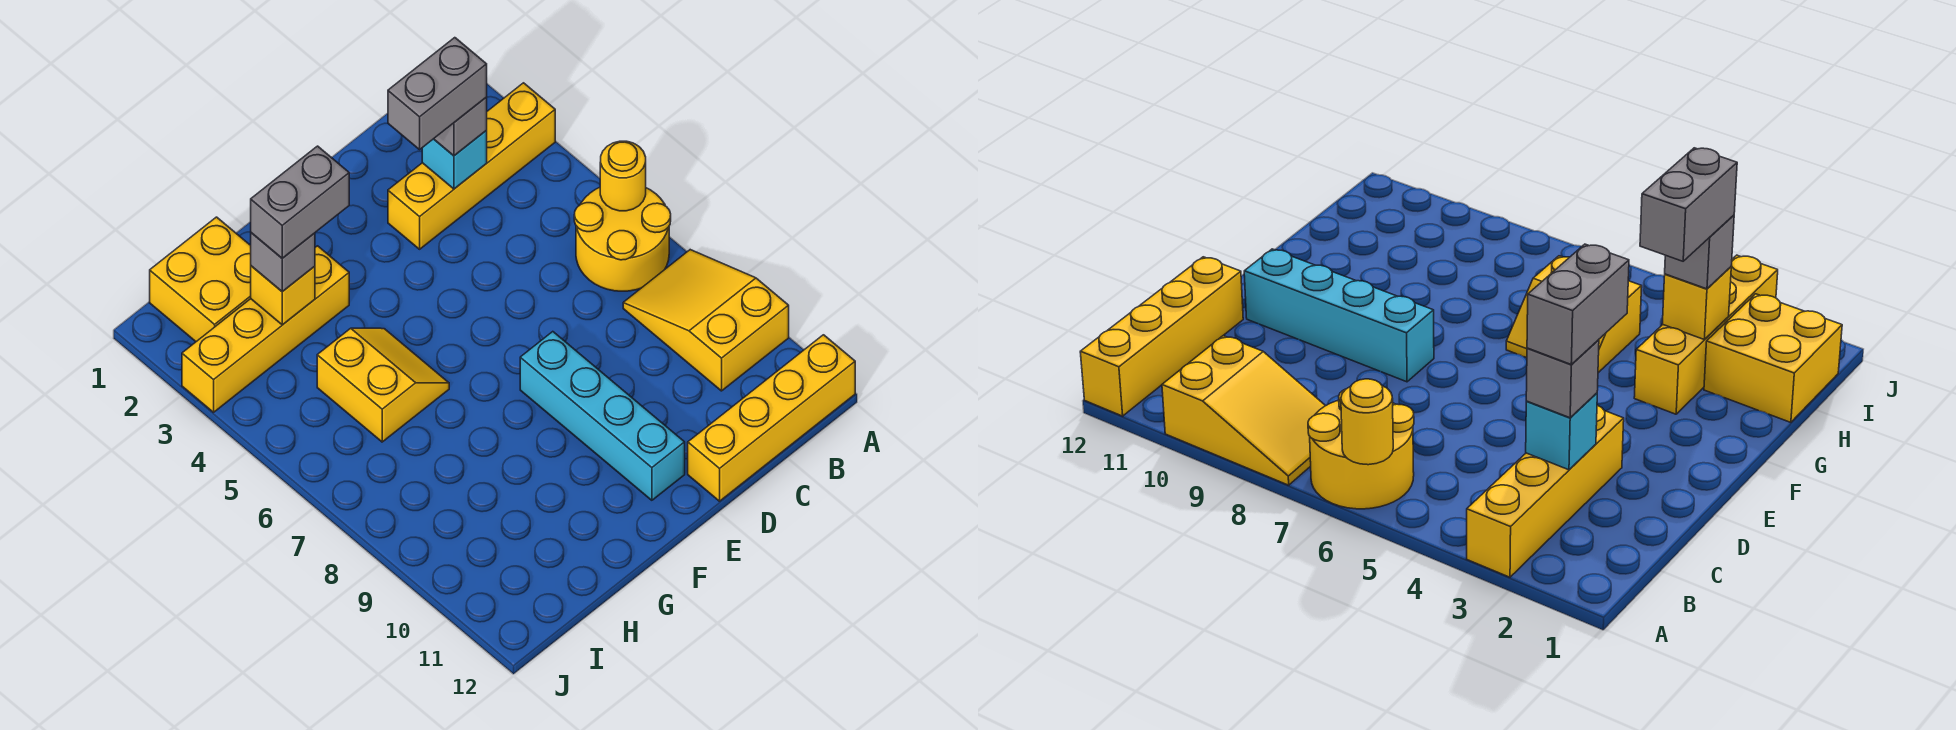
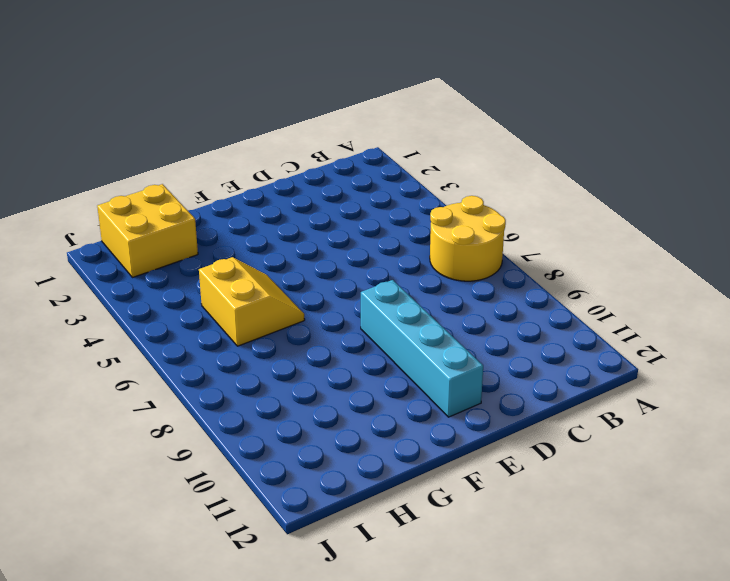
none -> yellow 1x4 brick [388,83,555,249]
none -> yellow 2x3 slope [623,250,789,391]
none -> yellow 1x4 brick [688,335,855,501]

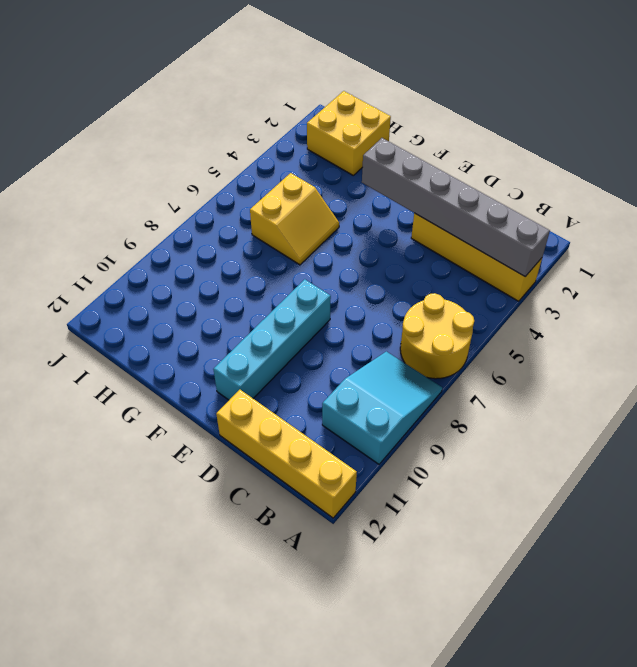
grey 1x6 brick [362,138,550,277] -> cyan 1x1 brick [422,130,487,189]
cyan 2x3 slope [322,351,442,464] -> yellow 2x3 slope [623,250,789,391]
none -> yellow 1x4 brick [182,246,349,412]
none -> yellow 1x1 round brick [600,141,646,211]
none -> yellow 1x1 brick [251,266,315,325]

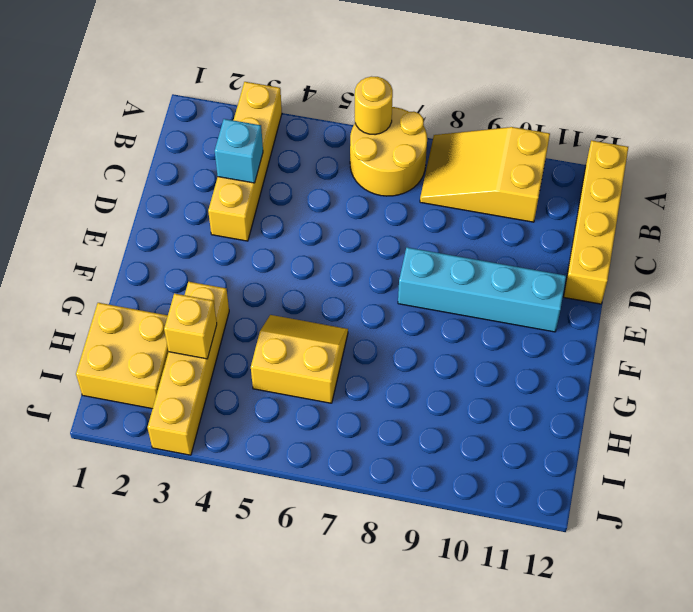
none -> grey 1x1 brick [434,97,487,156]
none -> grey 1x1 brick [251,233,315,292]
none -> grey 1x2 brick [388,38,487,150]

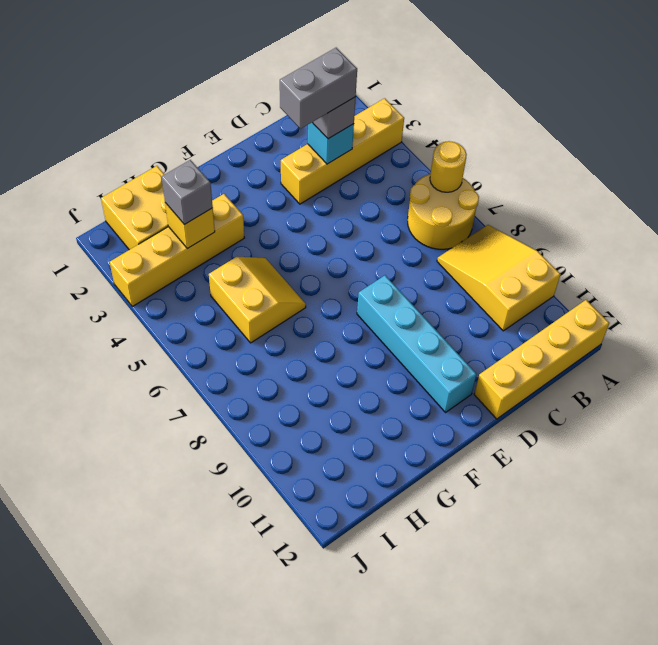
none -> grey 1x2 brick [251,146,349,258]

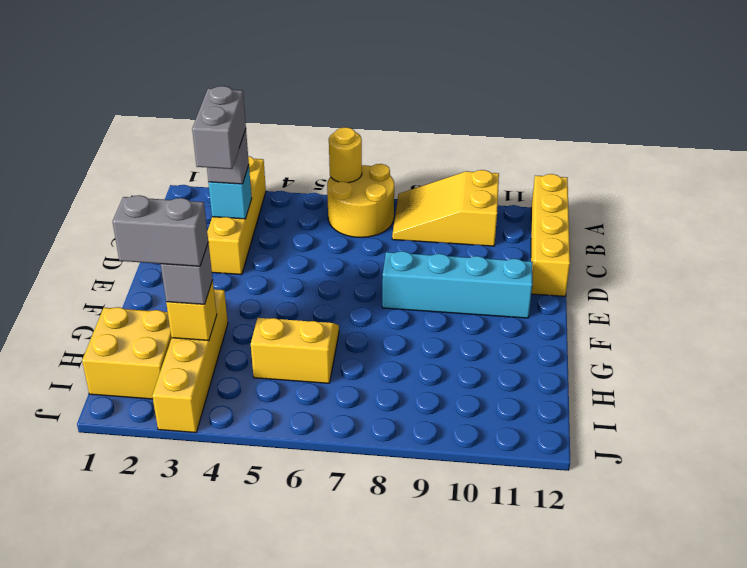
grey 1x2 brick [112,195,208,266] -> grey 1x2 brick turned to [251,146,349,258]

